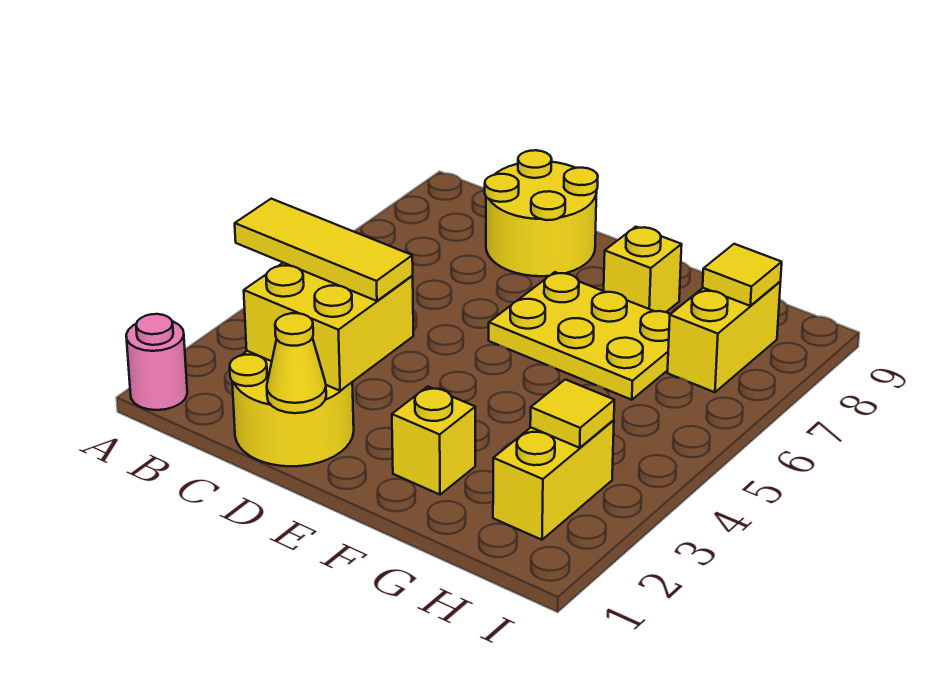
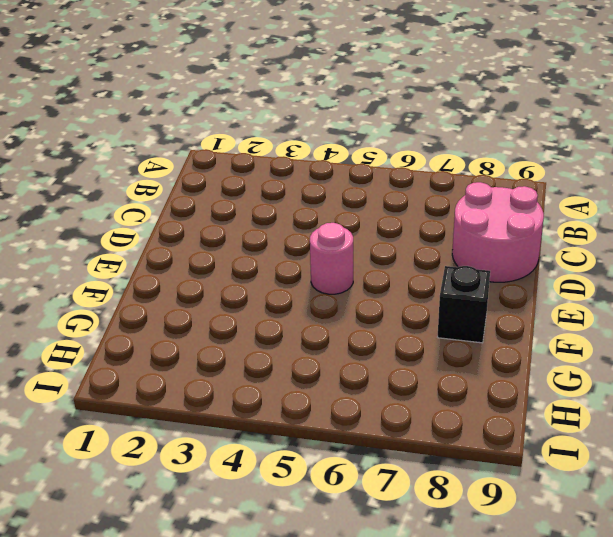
pink 2x2 round brick [452,182,544,282] -> yellow 2x2 round brick [485,150,598,276]
pink 1x1 round brick [310,223,353,294] -> pink 1x1 round brick moved to [126,314,187,410]
black 1x1 brick [438,266,490,343] -> yellow 1x1 brick [604,227,682,312]
none -> yellow 2x2 round brick [230,351,354,466]
none -> yellow 2x3 plate [489,272,670,400]
none -> yellow 1x1 brick [392,387,475,495]

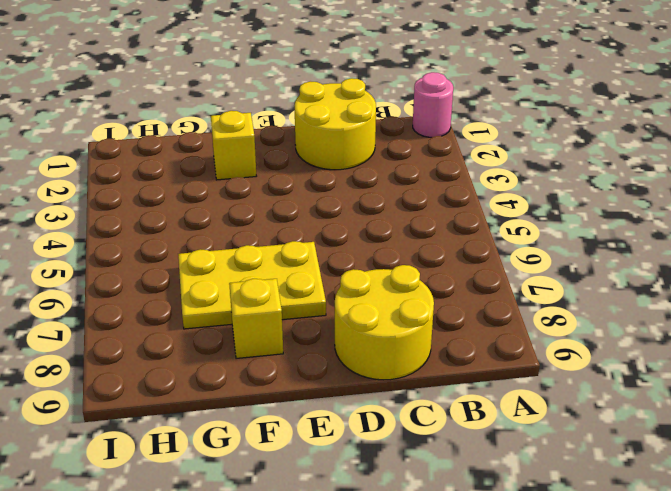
none -> yellow 1x2 brick [493,420,614,540]
none -> yellow 1x2 brick [668,282,780,392]
none -> yellow 2x2 brick [244,263,413,391]

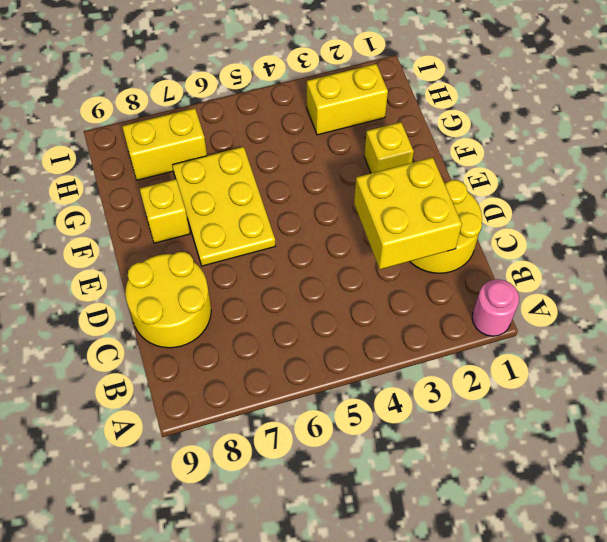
none -> yellow 1x1 cone [267,313,326,413]
none -> yellow 1x1 tile [530,379,614,448]
none -> yellow 1x1 tile [703,244,782,306]

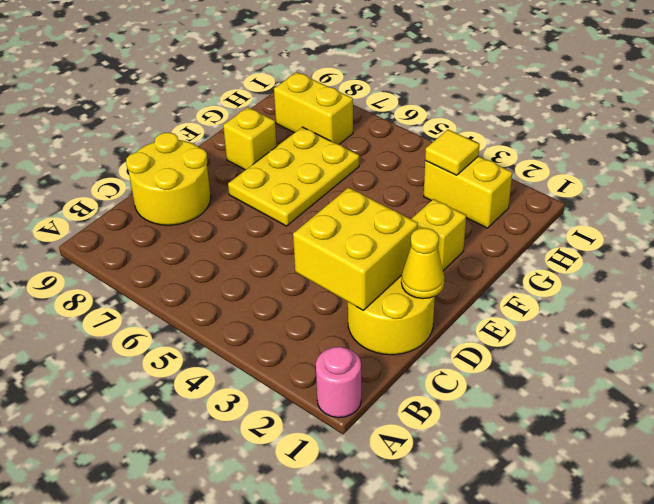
none -> yellow 1x1 tile [703,244,782,306]
none -> yellow 1x3 tile [235,199,413,301]

